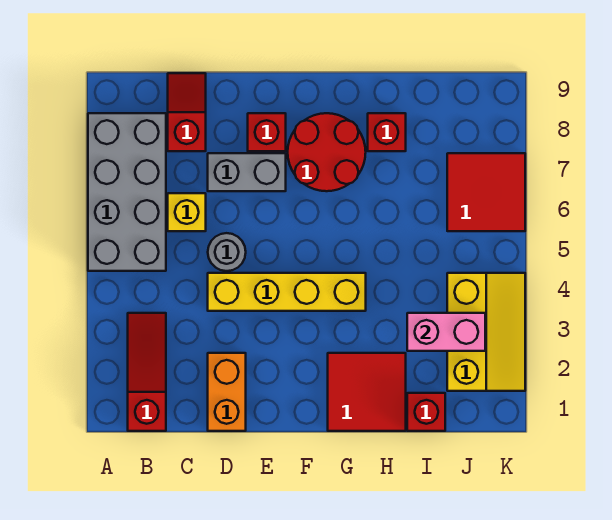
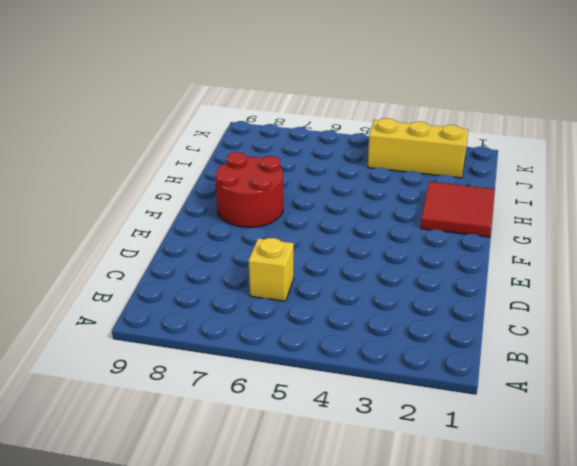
none -> grey 2x4 brick [88,113,166,271]
none -> red 1x3 slope [128,313,166,431]
none -> red 1x2 slope [168,73,206,151]

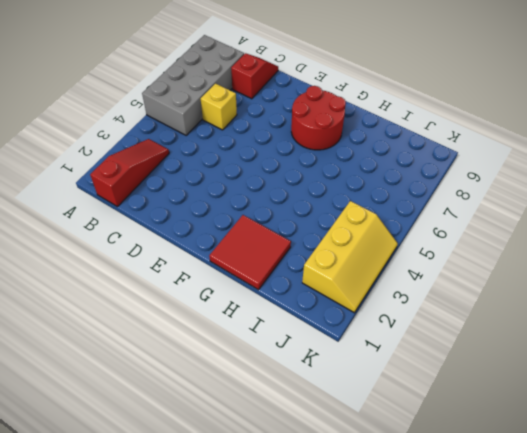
none -> orange 1x2 brick [208,353,246,431]
none -> yellow 1x4 brick [208,273,366,311]
none -> grey 1x1 round brick [208,233,246,271]

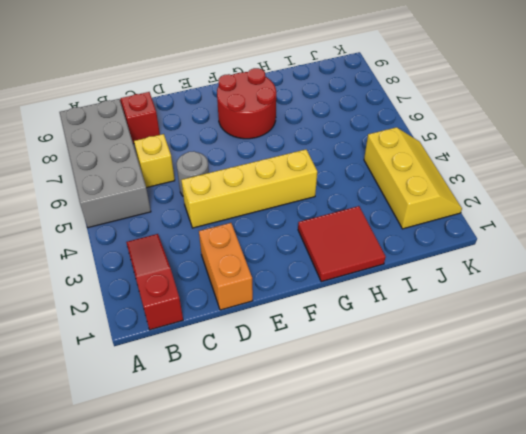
none -> grey 1x2 brick [208,153,286,191]
none -> red 1x1 brick [248,113,286,151]
none -> red 1x1 brick [368,113,406,151]

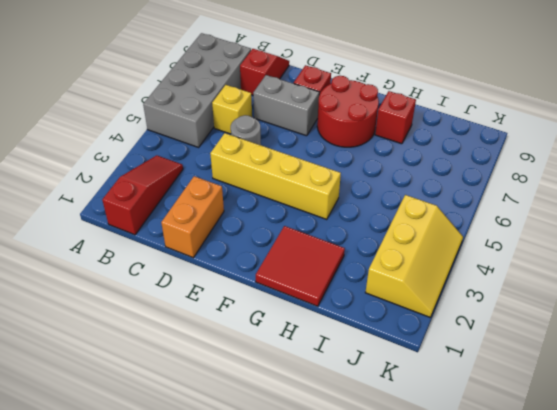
none -> red 1x1 brick [407,393,445,431]
none -> red 2x2 tile [447,153,525,231]
none -> pink 1x2 brick [407,313,485,351]

